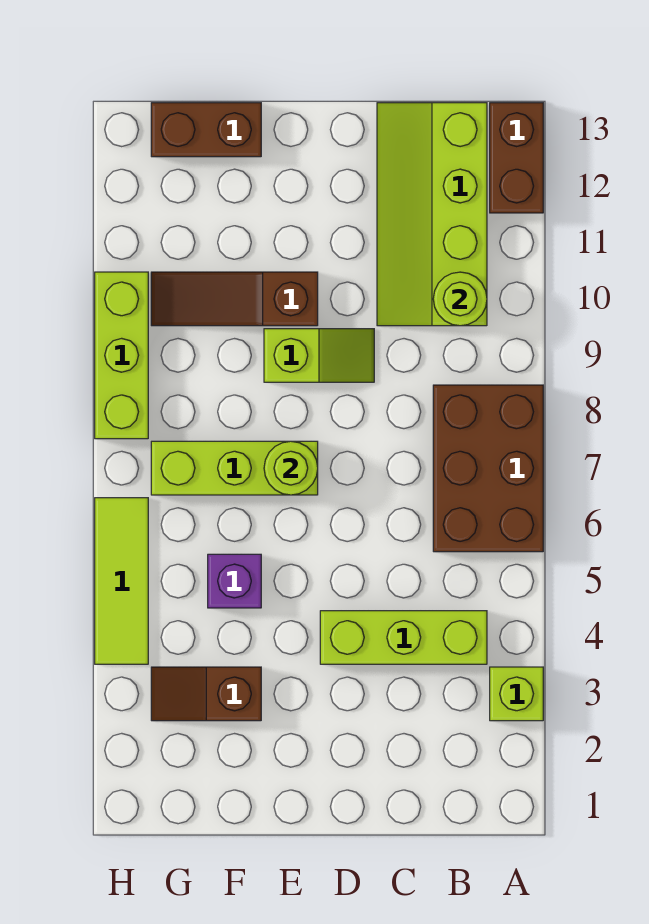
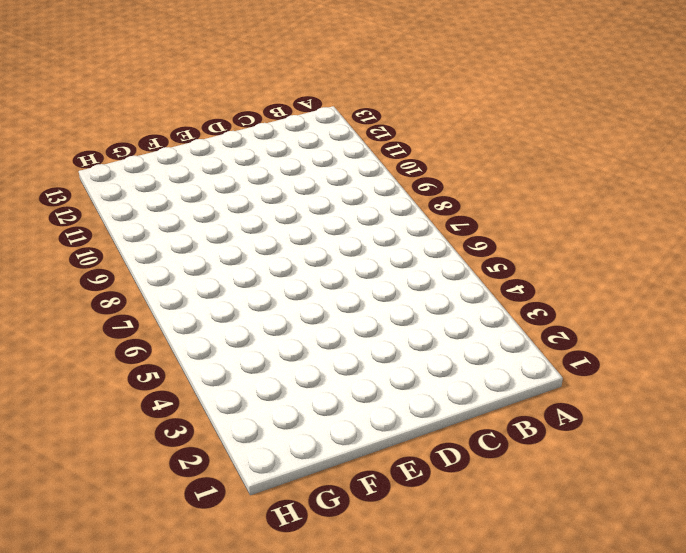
none -> lime 1x1 brick [490,667,543,721]
none -> brown 2x3 brick [433,385,543,552]
none -> brown 1x2 brick [490,103,543,213]

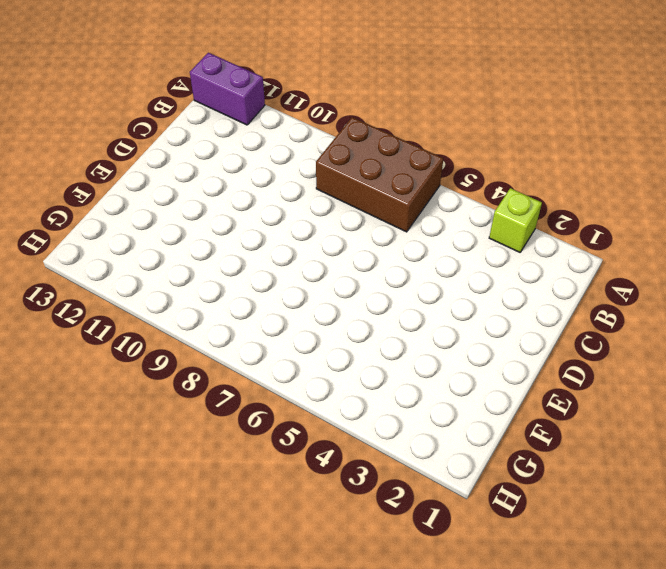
purple 1x2 brick [190,53,265,125] -> brown 1x2 brick [490,103,543,213]
none -> lime 1x3 brick [320,611,487,664]
none -> lime 2x4 slope [377,103,487,326]
none -> lime 1x2 slope [264,329,374,382]

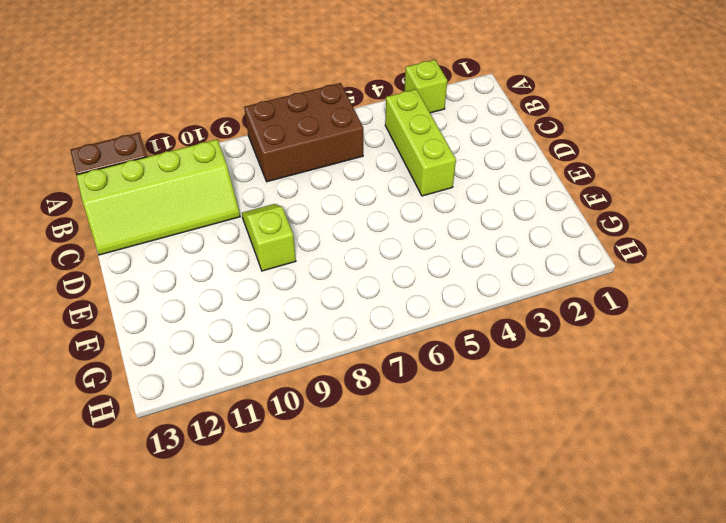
none -> lime 1x3 brick [151,441,318,495]
none -> brown 1x3 slope [151,272,318,326]
none -> brown 1x2 slope [151,667,261,721]

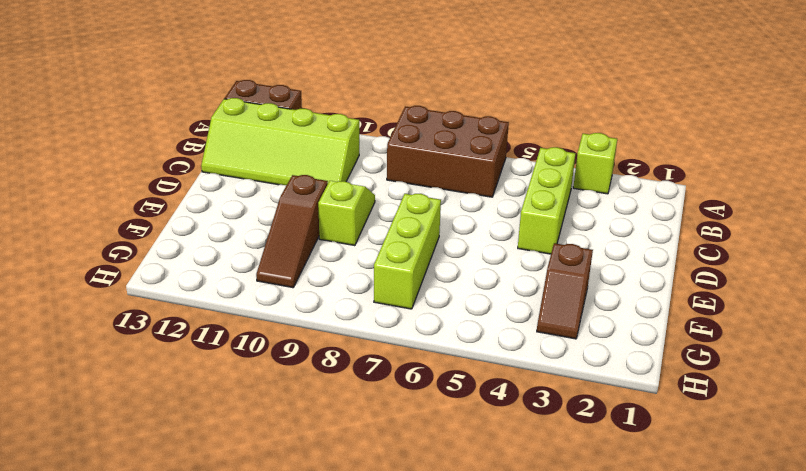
none -> purple 1x1 brick [208,554,261,608]
none -> brown 1x2 brick [151,103,261,157]
none -> lime 1x3 tile [95,498,148,664]

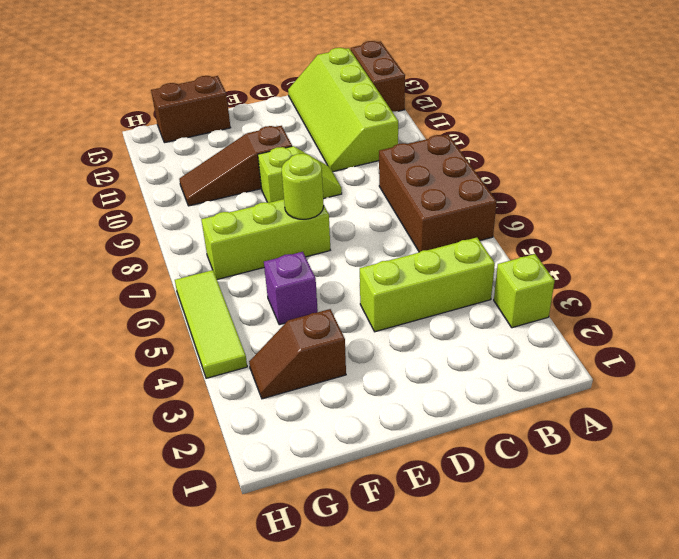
none -> lime 1x3 brick [95,272,148,439]
none -> lime 1x1 round brick [433,272,487,326]

